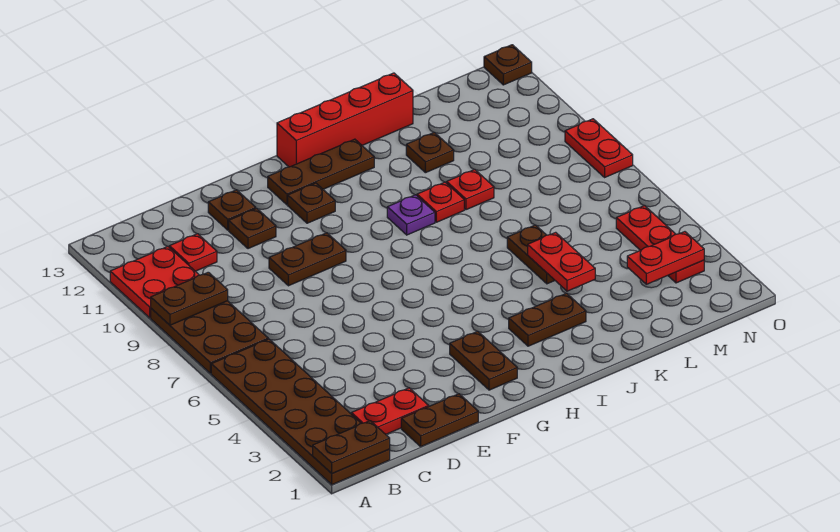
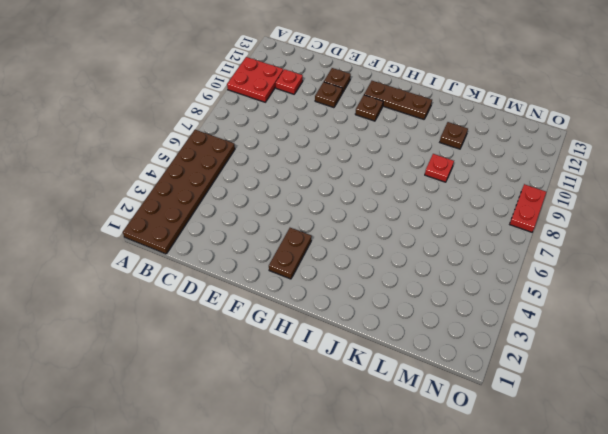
none -> brown 2x3 plate [151,301,268,373]
none -> red 1x2 plate [351,388,429,434]
none -> brown 1x2 plate [401,394,478,446]

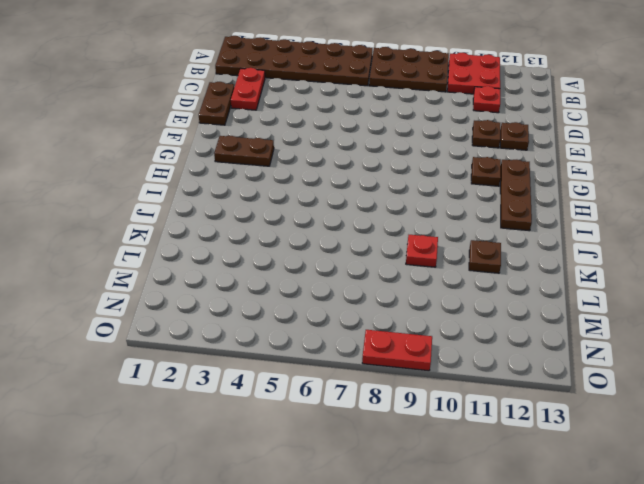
none -> brown 1x2 plate [269,233,346,286]
none -> red 1x4 brick [277,73,413,167]
none -> brown 1x2 plate [509,293,586,346]

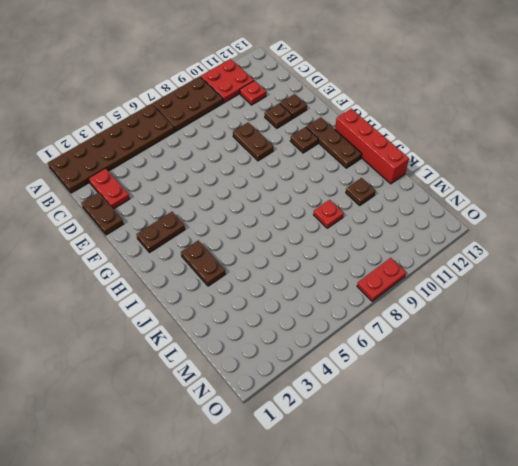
none -> purple 1x1 plate [387,195,435,235]
none -> red 1x1 plate [417,182,464,222]
none -> brown 1x2 plate [507,225,555,284]

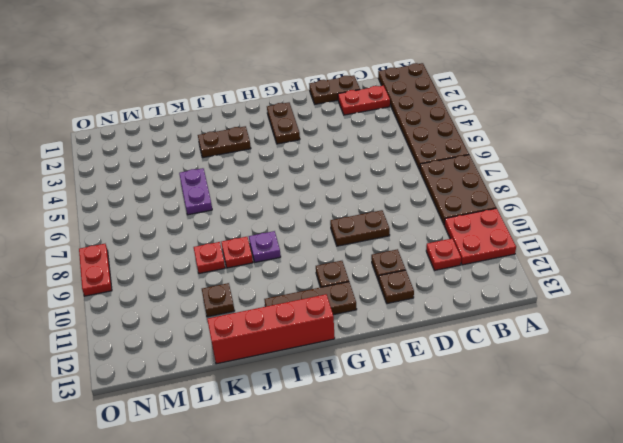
purple 1x2 plate [179,168,212,215] -> brown 1x2 plate [507,225,555,284]
none -> red 1x3 plate [616,206,704,283]
none -> brown 1x1 plate [484,45,532,85]
none -> brown 1x2 plate [313,421,390,474]

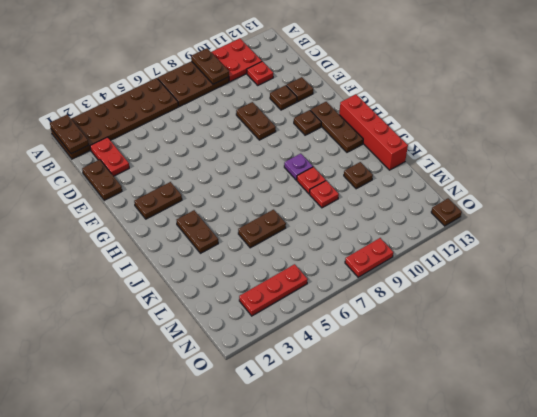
none -> red 1x2 plate [528,232,595,291]
none -> red 1x2 plate [627,232,704,284]

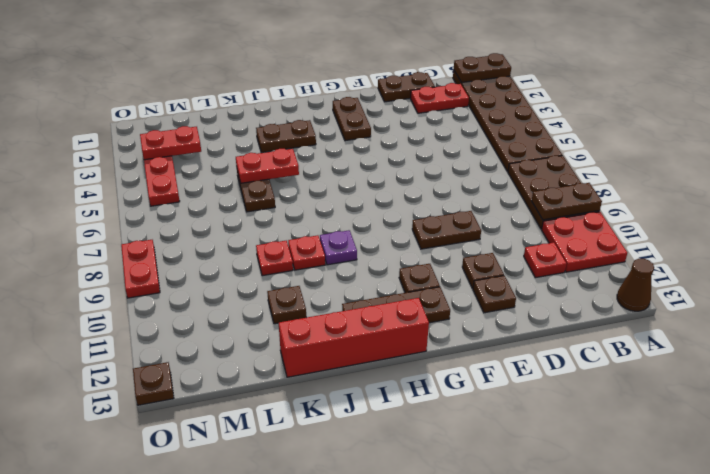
brown 1x1 cone [617,259,654,311] -> none
red 1x2 plate [236,149,299,183] -> red 1x2 plate turned to [528,232,595,291]

